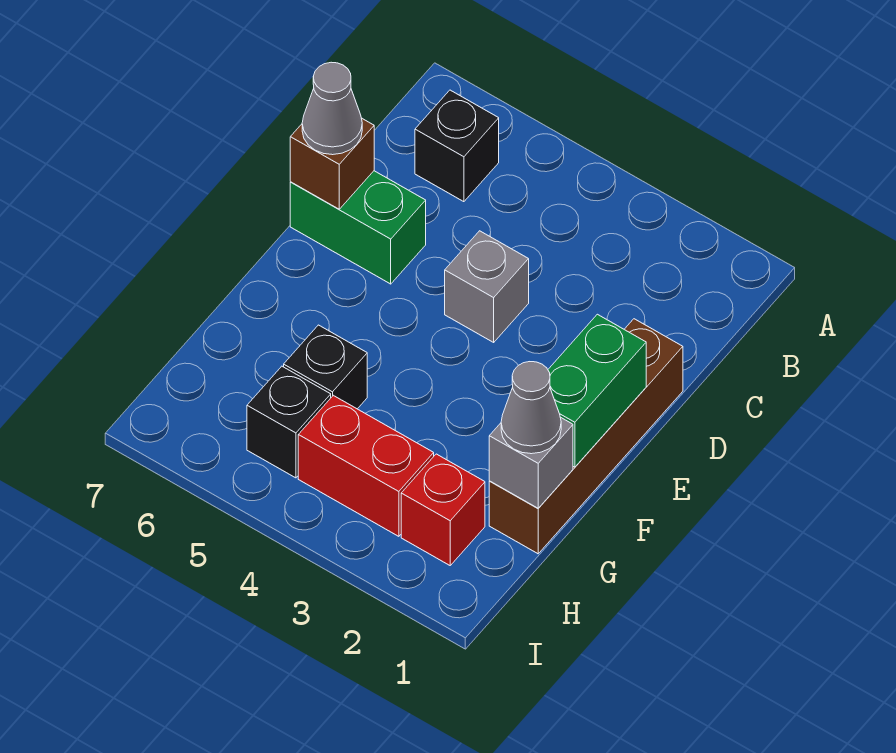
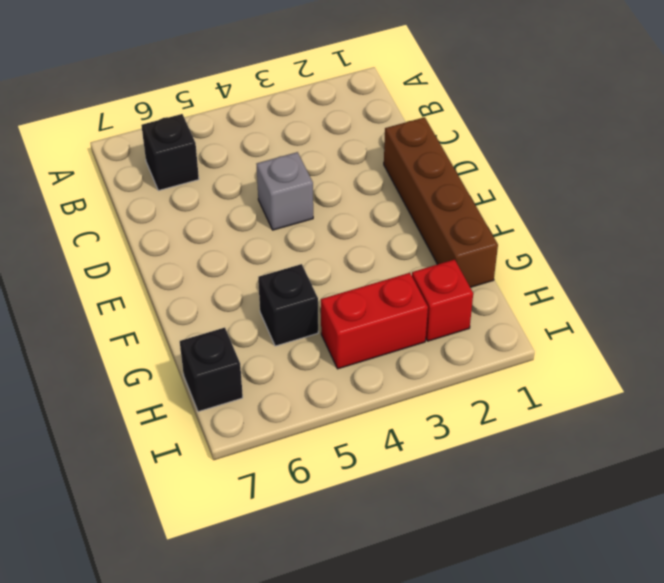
black 1x1 brick [180,328,243,412] -> black 1x1 brick moved to [247,366,331,478]
none -> green 1x2 brick [290,171,426,284]
none -> brown 1x1 brick [290,118,374,209]
none -> green 1x2 brick [548,314,646,467]

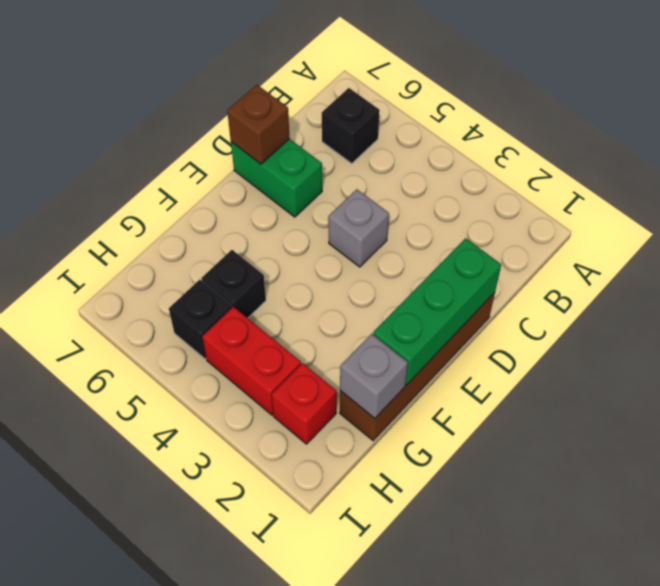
green 1x3 brick [373,238,501,385] -> green 1x2 brick [548,314,646,467]
none -> grey 1x1 cone [302,62,362,155]
none -> grey 1x1 cone [501,362,561,454]

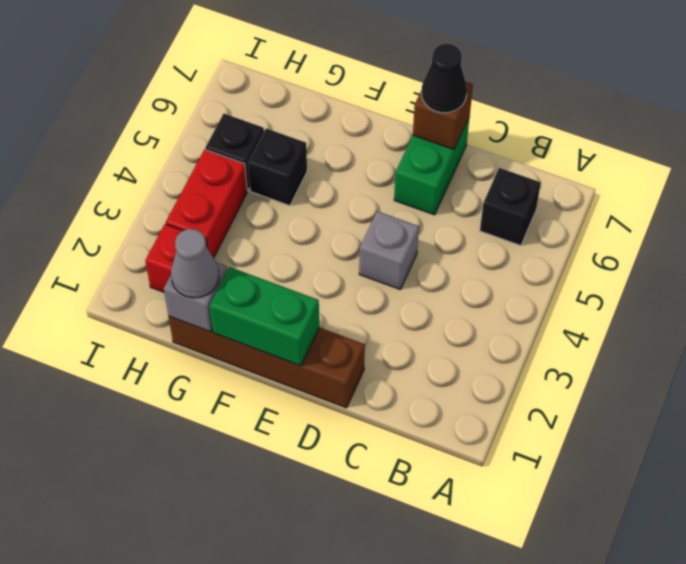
black 1x1 cone [421,44,467,113] -> grey 1x1 cone [302,62,362,155]

